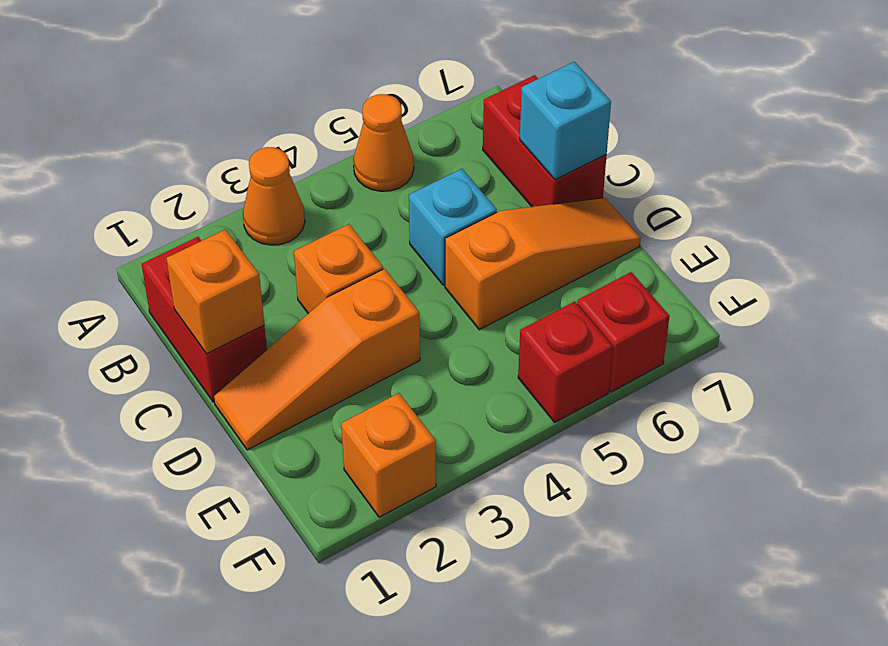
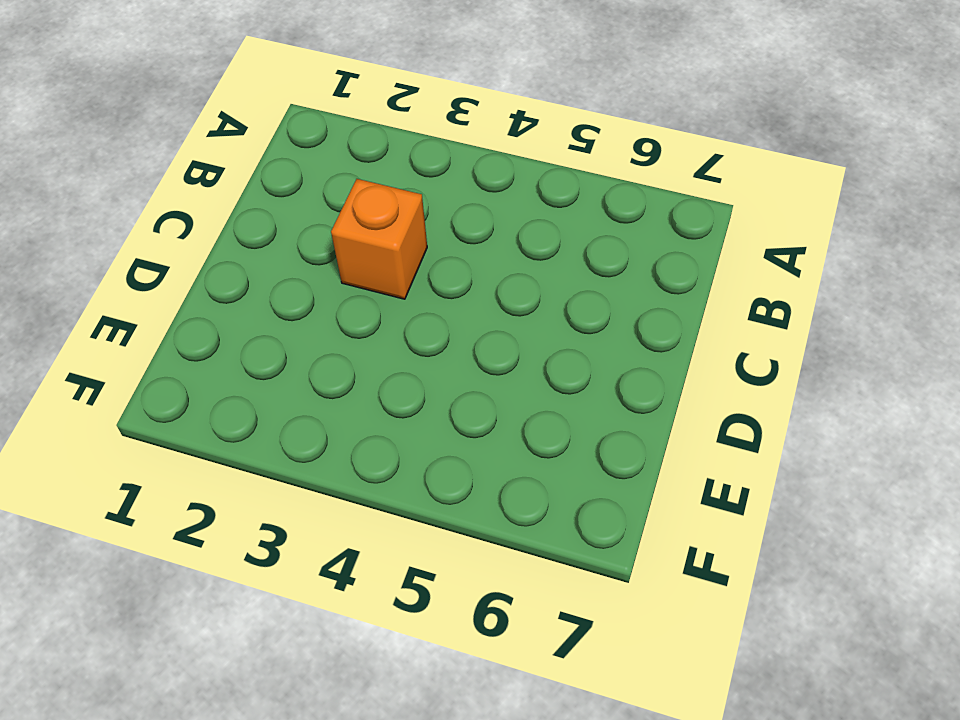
none -> orange 1x1 cone [243,147,305,245]
none -> orange 1x1 cone [353,94,414,191]
none -> red 1x2 brick [142,237,267,402]

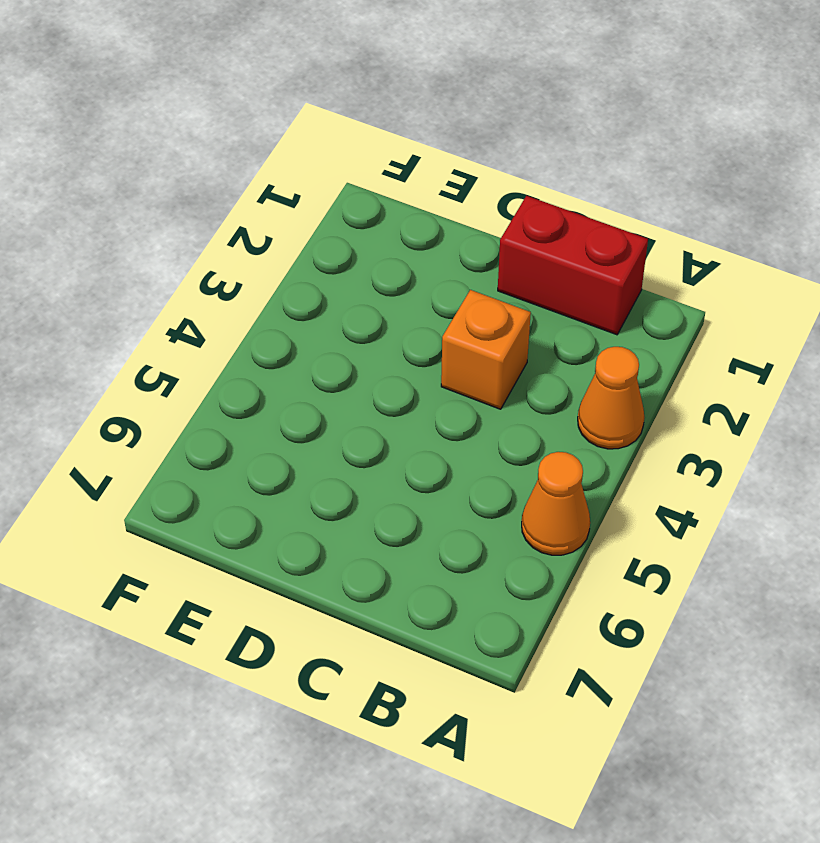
none -> red 1x2 brick [483,75,607,207]
none -> cyan 1x1 brick [409,169,497,285]
none -> orange 1x3 slope [214,269,420,450]

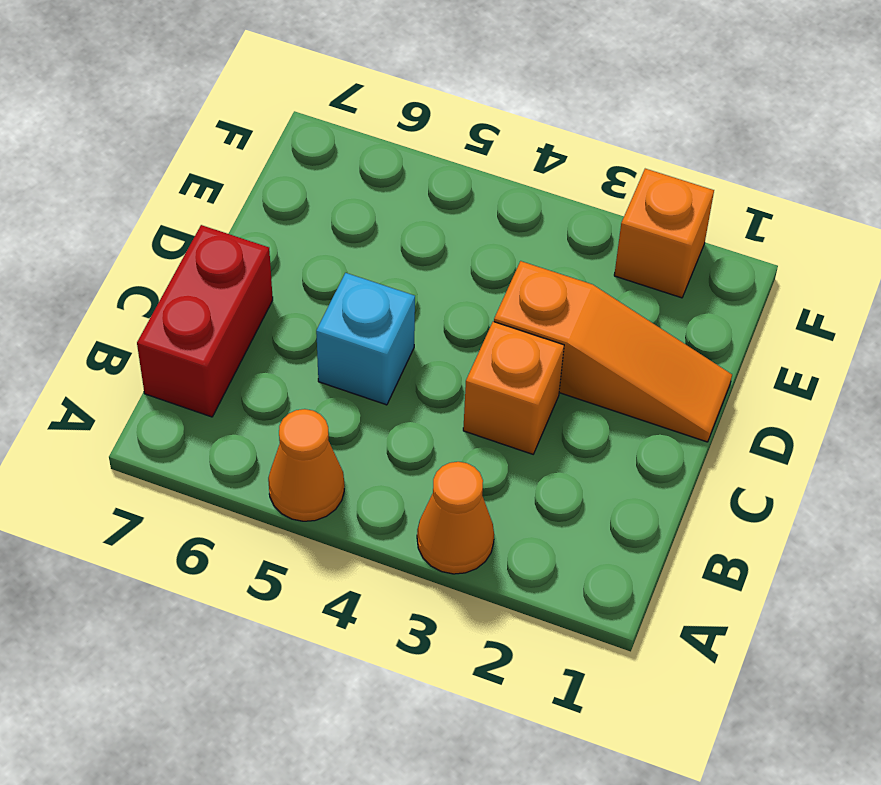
none -> red 1x2 brick [142,237,267,402]
none -> orange 1x3 slope [445,198,641,330]
none -> red 1x1 brick [518,301,613,422]

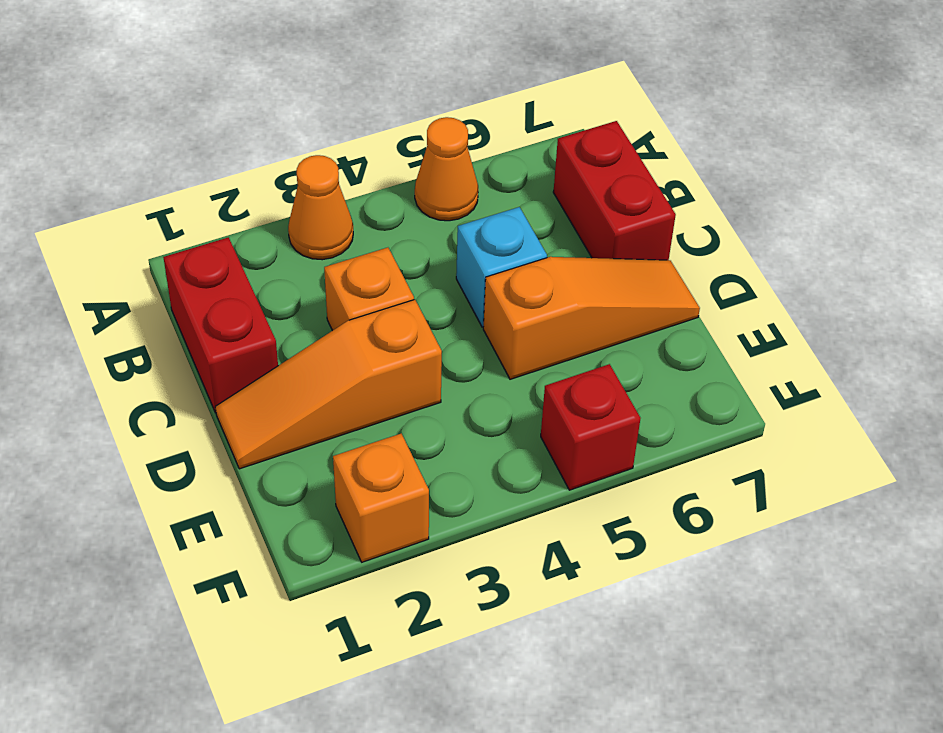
none -> red 1x1 brick [577,272,670,392]
none -> orange 1x1 brick [166,230,264,354]
none -> cyan 1x1 brick [520,62,611,180]

